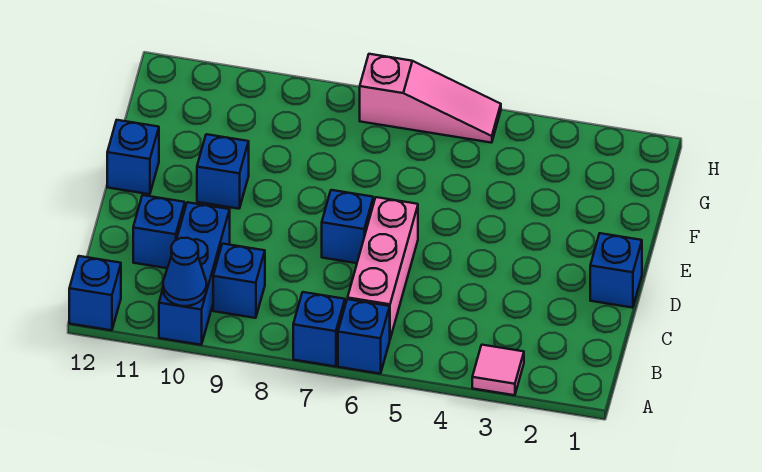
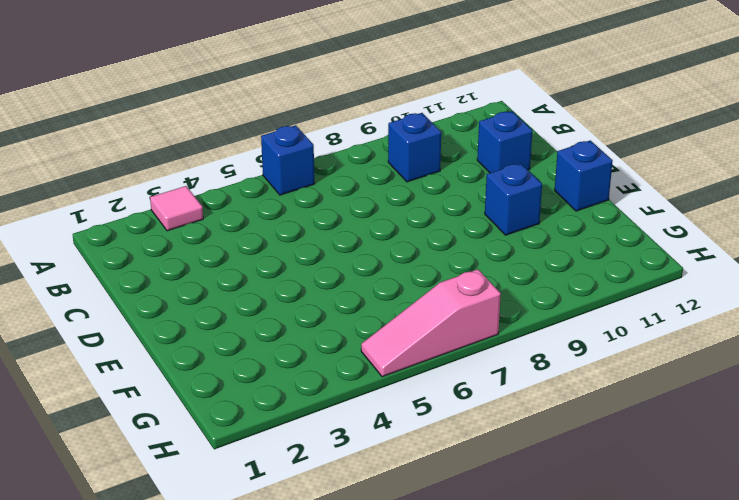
none -> blue 1x1 brick [293,292,345,366]
none -> blue 1x3 brick [159,202,230,345]
none -> blue 1x1 brick [69,256,121,330]

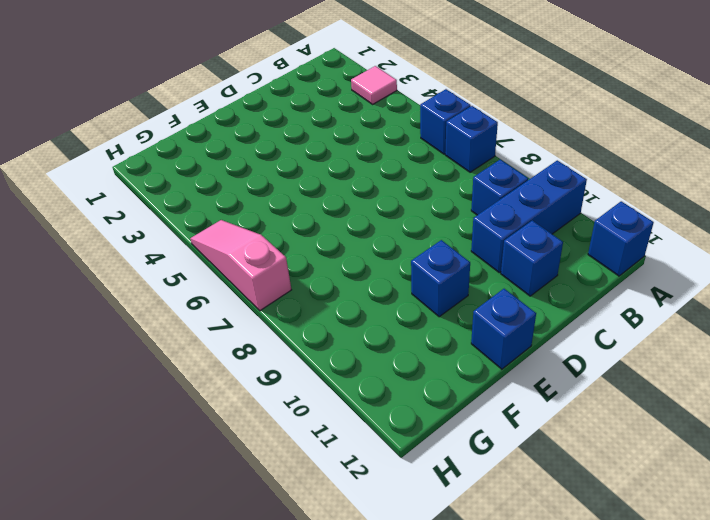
none -> pink 1x3 brick [348,197,418,339]
none -> blue 1x1 brick [590,233,642,308]
none -> blue 1x1 brick [322,190,373,263]

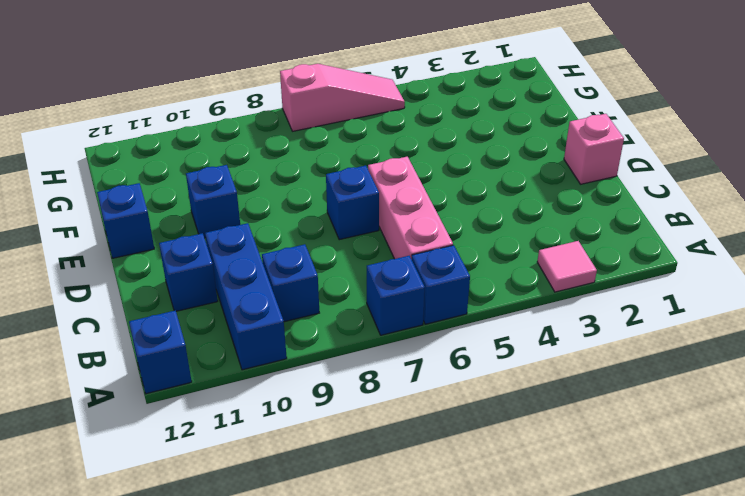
pink 1x1 brick [564,114,624,184] -> blue 1x1 brick [590,233,642,308]
none -> blue 1x1 cone [163,238,206,306]

